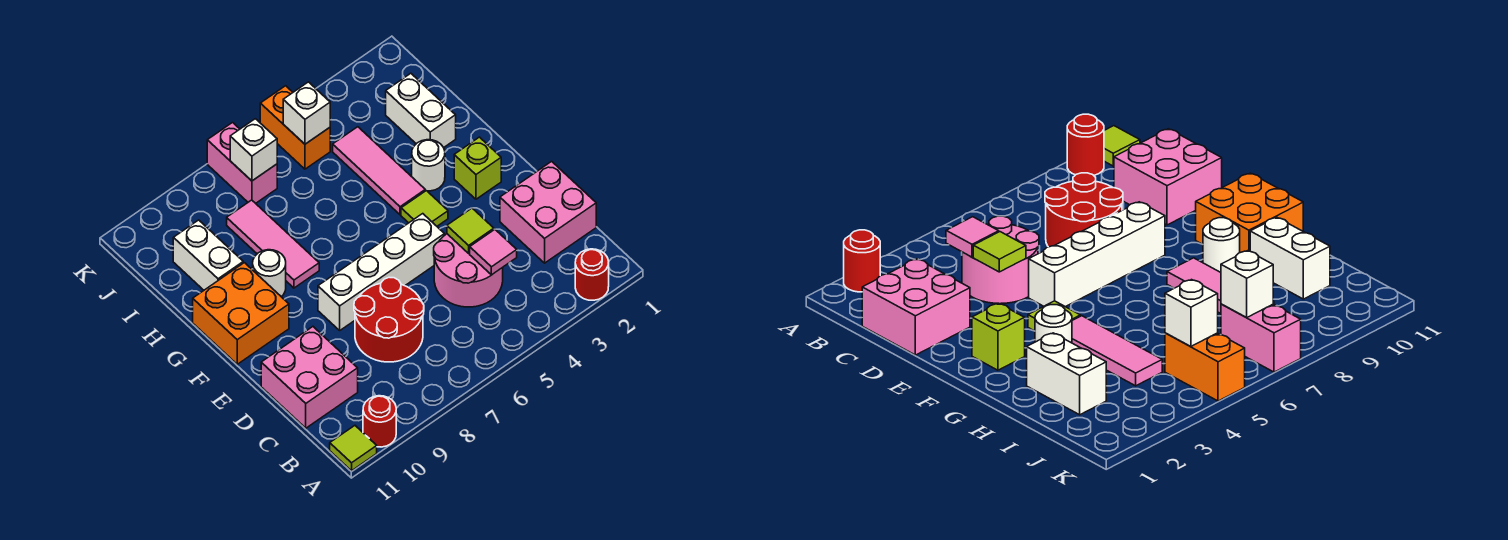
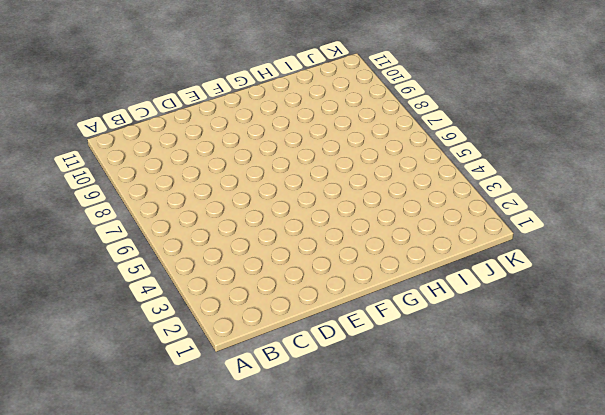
none -> red 1x1 round brick [575,249,609,300]
none -> red 1x1 round brick [363,396,396,447]
none -> lime 1x1 tile [330,426,377,471]

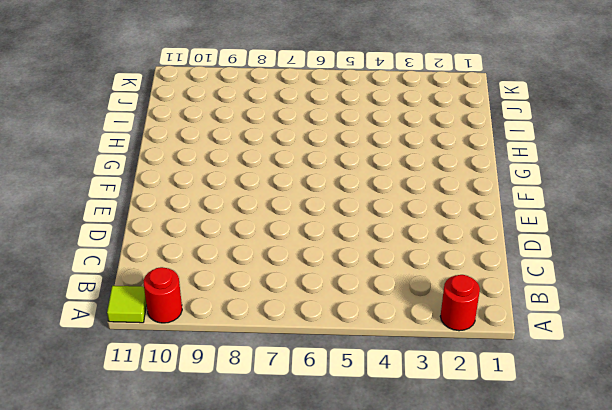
none -> pink 2x2 brick [500,161,596,263]
none -> pink 2x2 round brick [434,234,503,307]
none -> red 2x2 round brick [354,277,424,362]

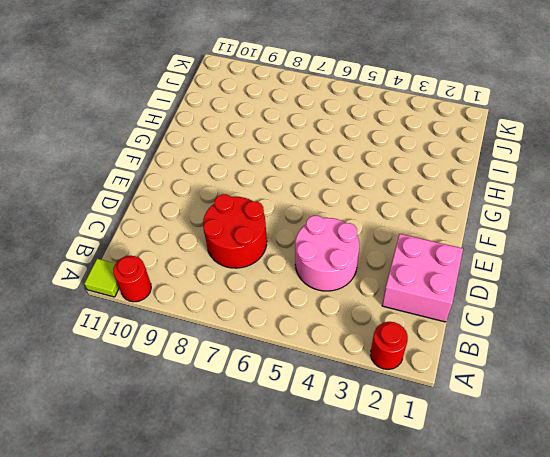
none -> pink 2x2 brick [261,327,358,428]
none -> white 1x4 brick [318,214,444,330]
none -> lime 1x1 brick [454,137,501,199]

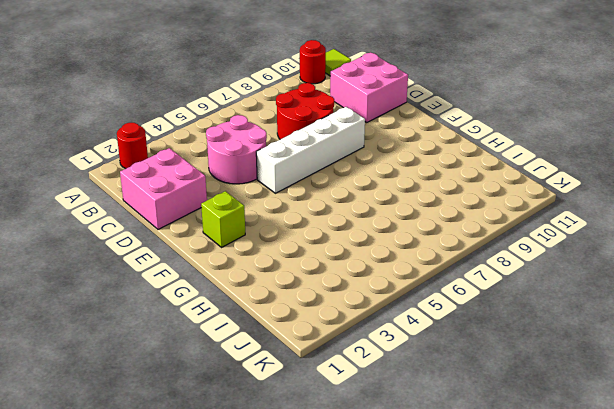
none -> lime 1x1 tile [401,191,448,226]
none -> orange 2x2 brick [193,263,289,364]
none -> white 1x1 round brick [412,140,445,191]

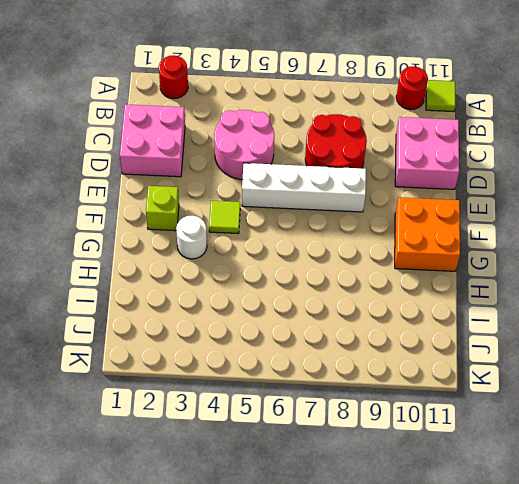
none -> pink 1x3 tile [333,127,425,215]
none -> pink 1x3 tile [227,200,319,288]
none -> white 1x1 round brick [253,250,286,297]

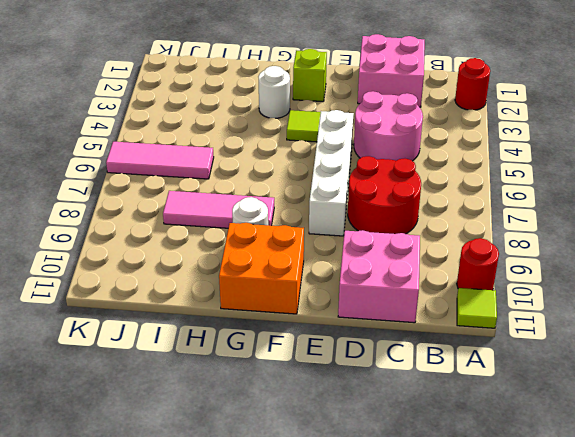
pink 1x3 tile [106,142,214,179] -> pink 1x3 tile moved to [333,127,425,215]
none -> white 1x2 brick [386,73,456,148]
none -> white 1x2 brick [173,220,243,290]
none -> orange 1x2 brick [260,86,330,169]

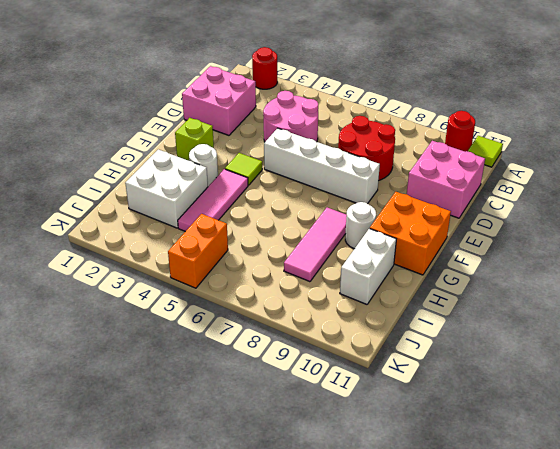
white 2x2 brick [125,149,208,228] -> white 1x2 brick [386,73,456,148]
none -> pink 1x2 brick [207,123,277,203]
none -> pink 1x1 tile [470,229,517,275]
none -> lime 1x1 tile [447,208,494,253]

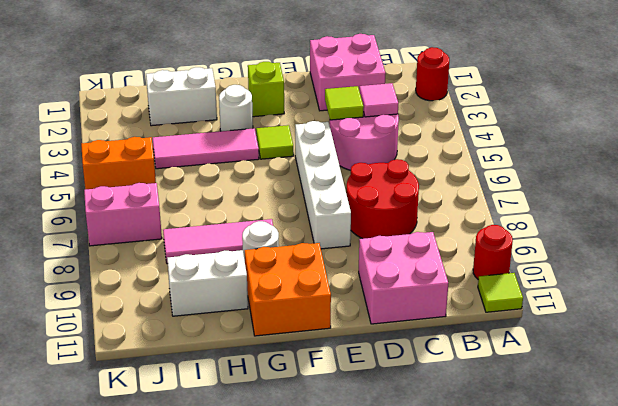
none -> white 1x1 brick [283,82,330,144]
none -> white 1x1 brick [230,119,277,181]

